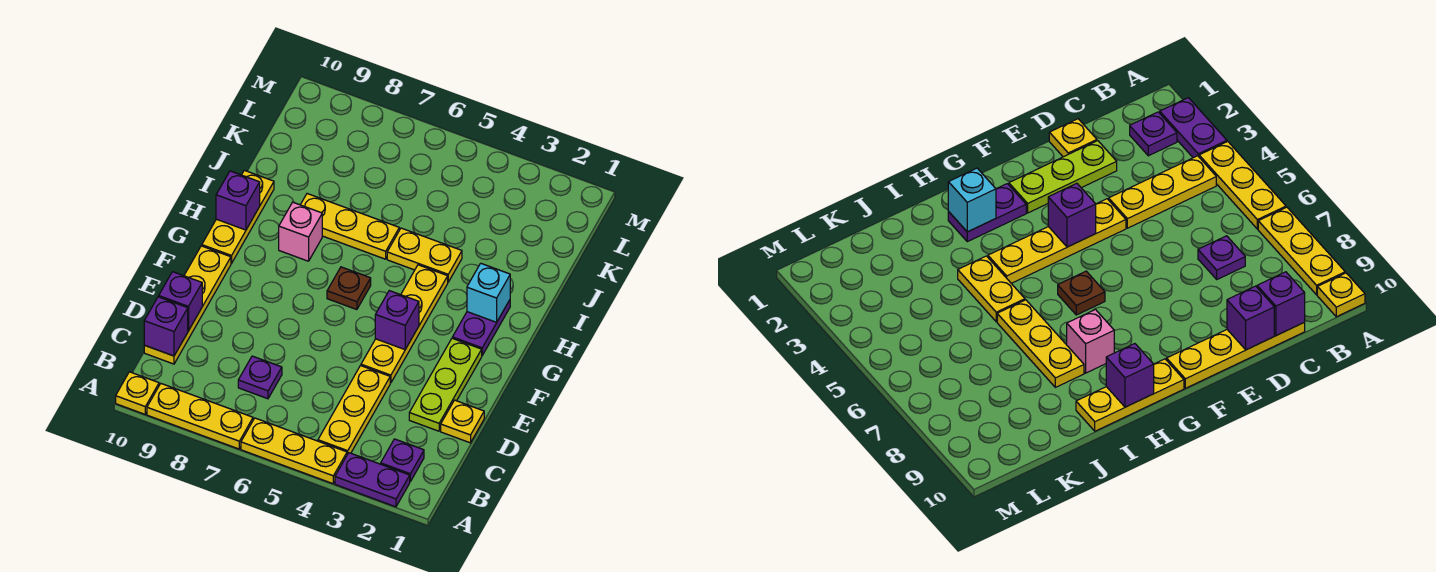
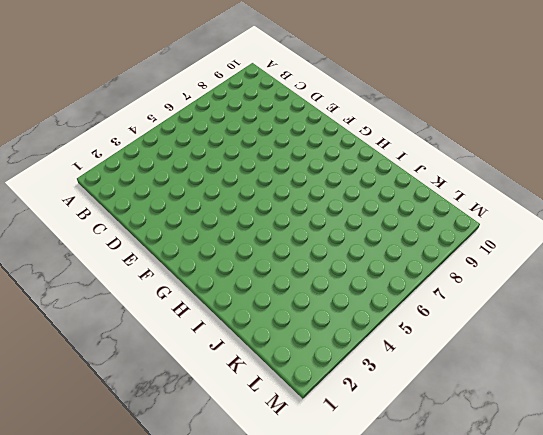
none -> purple 1x2 plate [335,453,410,507]
none -> yellow 1x3 plate [241,418,347,484]
none -> yellow 1x3 plate [147,384,253,449]

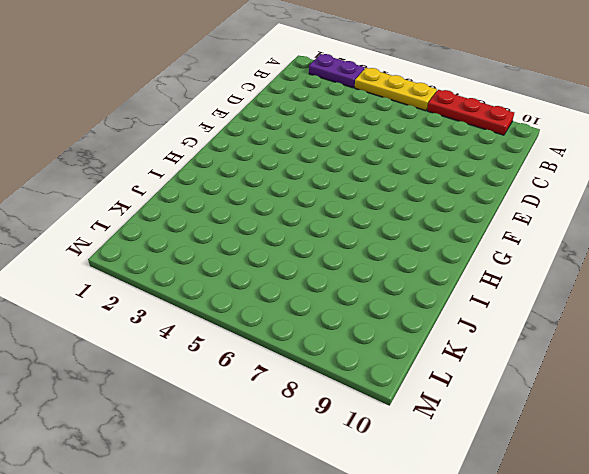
red 1x3 plate [427,90,514,135] -> yellow 1x3 plate [147,384,253,449]
none -> yellow 1x1 plate [116,372,159,414]
none -> purple 1x1 plate [381,439,424,481]
none -> yellow 1x3 plate [318,366,390,454]

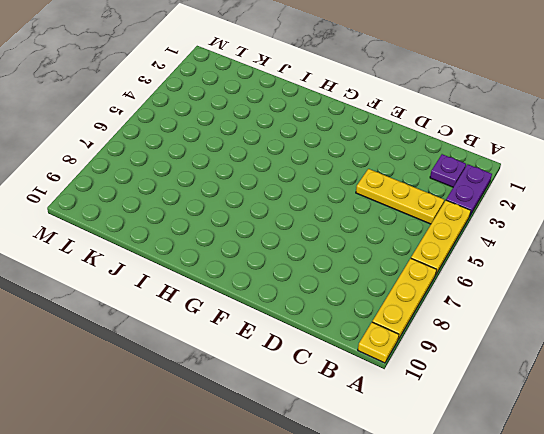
none -> purple 1x1 plate [238,356,282,399]
none -> yellow 1x4 plate [144,246,231,364]
none -> yellow 1x1 plate [441,400,484,443]

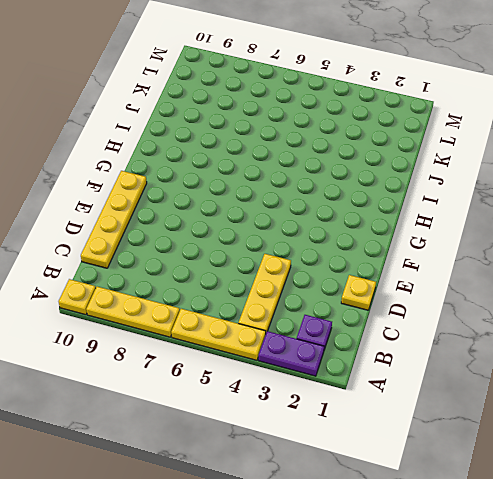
none -> purple 1x1 plate [238,356,282,399]
none -> lime 1x3 plate [409,338,482,431]
none -> yellow 1x4 plate [361,265,448,383]

